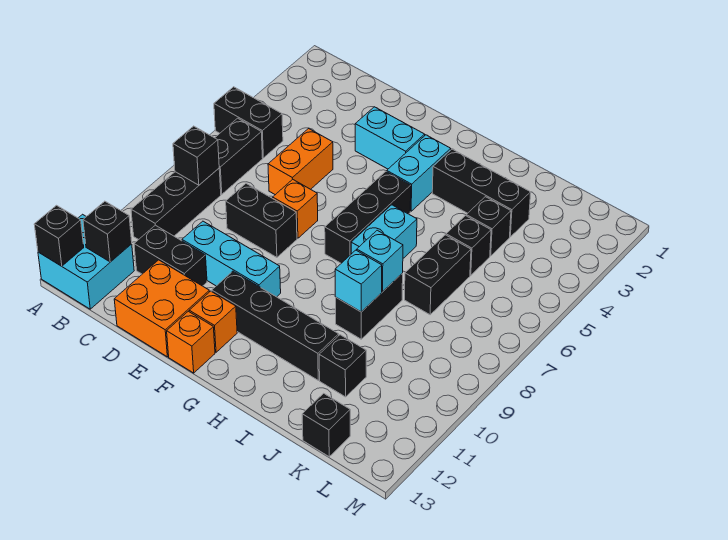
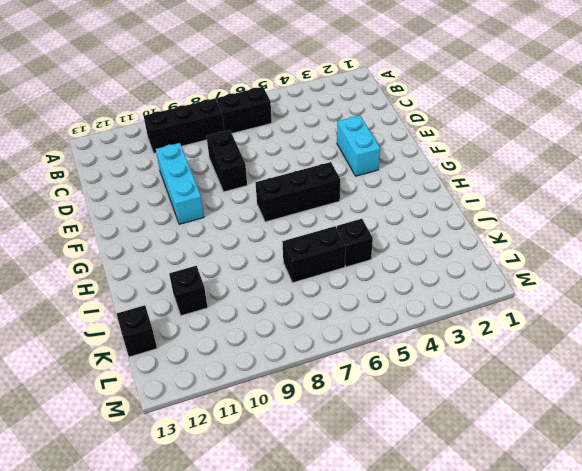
none -> black 1x2 brick [214,87,283,158]
none -> cyan 2x2 brick [38,214,134,309]
none -> black 1x2 brick [134,225,207,286]

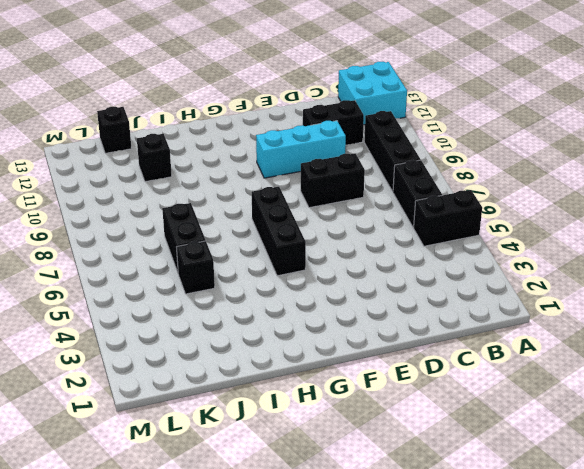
none -> orange 1x2 brick [268,129,333,195]
none -> orange 2x2 brick [114,260,209,357]
none -> cyan 1x2 brick [355,107,425,169]

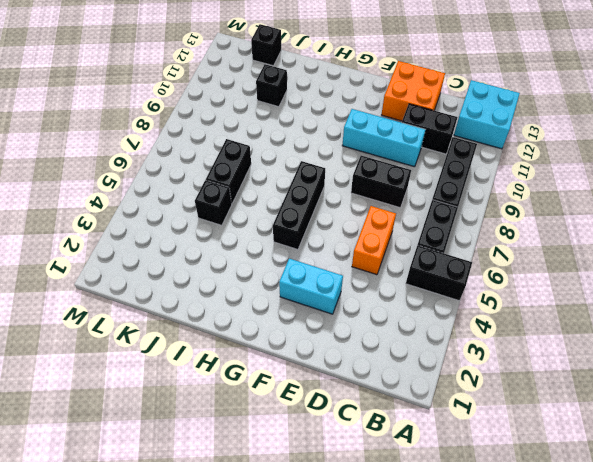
none -> orange 1x1 brick [273,179,318,238]
none -> black 1x4 brick [212,271,339,380]
none -> orange 1x1 brick [189,291,237,352]

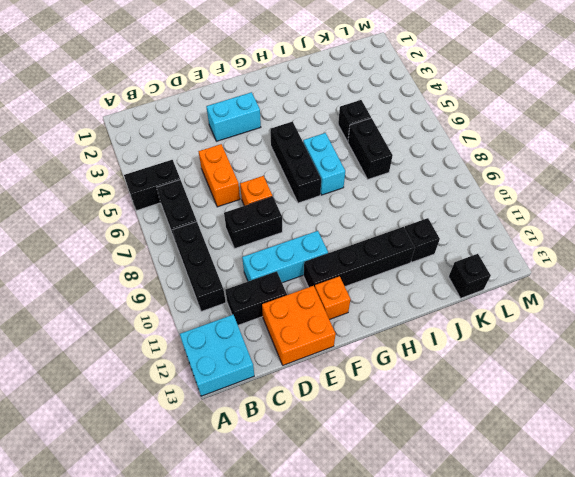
none -> orange 1x1 brick [167,311,215,373]
none -> cyan 1x2 brick [387,135,451,211]
none -> black 1x3 brick [432,149,531,237]

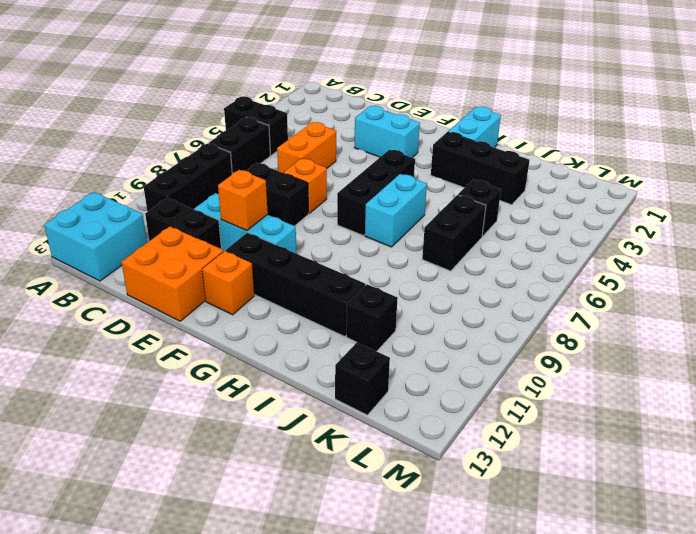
orange 1x1 brick [218,170,268,231] -> orange 1x1 brick moved to [167,311,215,373]
cyan 1x2 brick [448,107,501,148] -> cyan 1x2 brick moved to [387,135,451,211]
none -> black 1x2 brick [336,273,403,339]
none -> black 1x1 brick [466,197,511,256]
none -> black 1x1 brick [34,205,84,266]

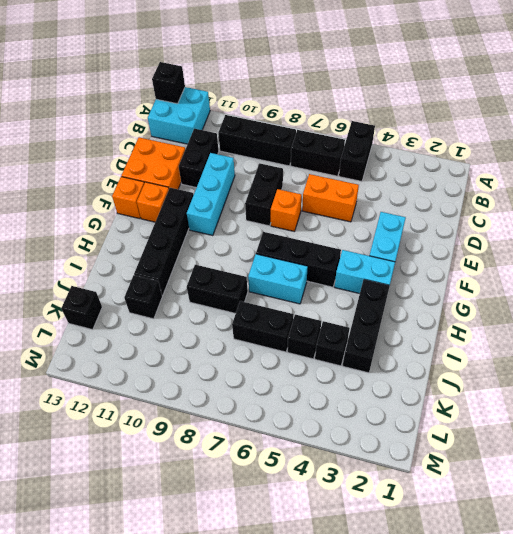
none -> black 1x1 brick [173,126,219,185]
none -> black 1x1 brick [83,201,132,262]
none -> cyan 1x1 brick [357,230,403,292]

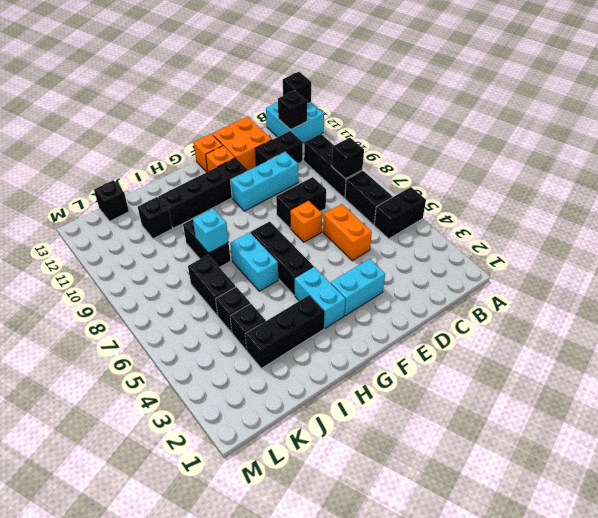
none -> cyan 1x1 brick [335,250,382,312]

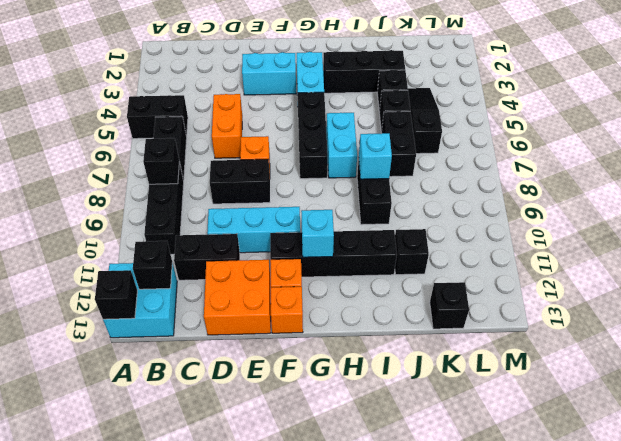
cyan 1x1 brick [301,210,334,257] -> cyan 1x1 brick moved to [335,250,382,312]
black 1x3 slope [408,88,442,154] -> none

